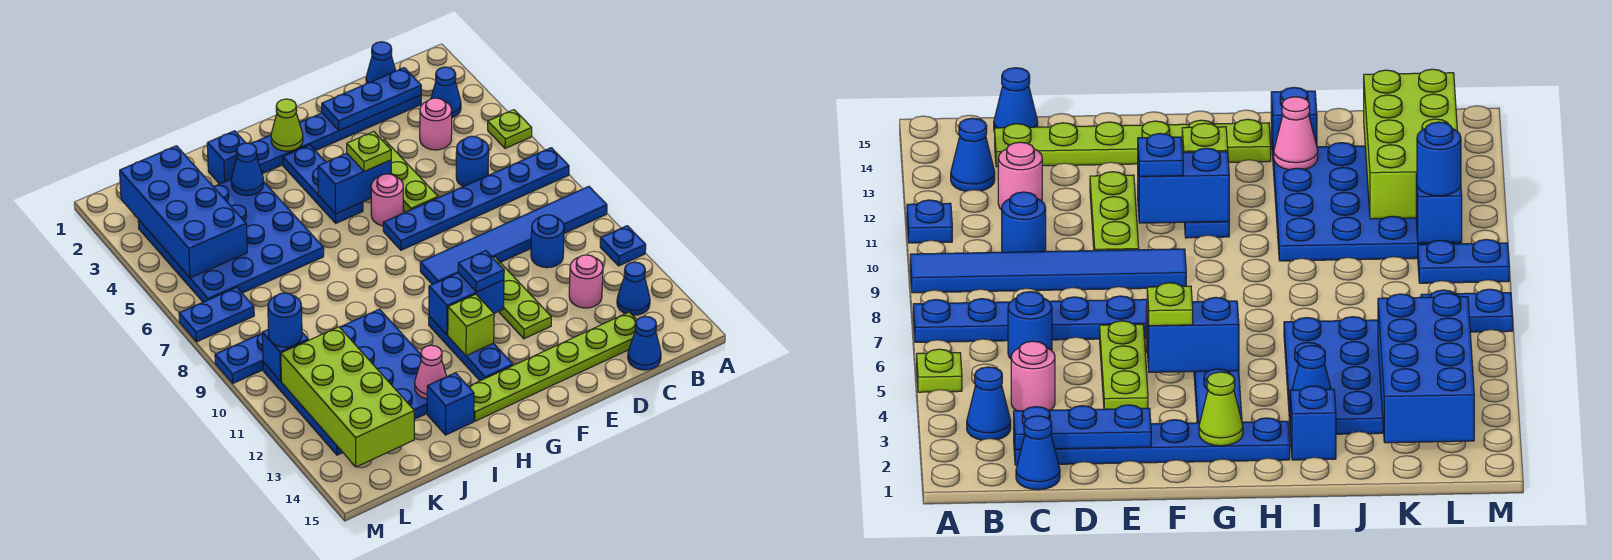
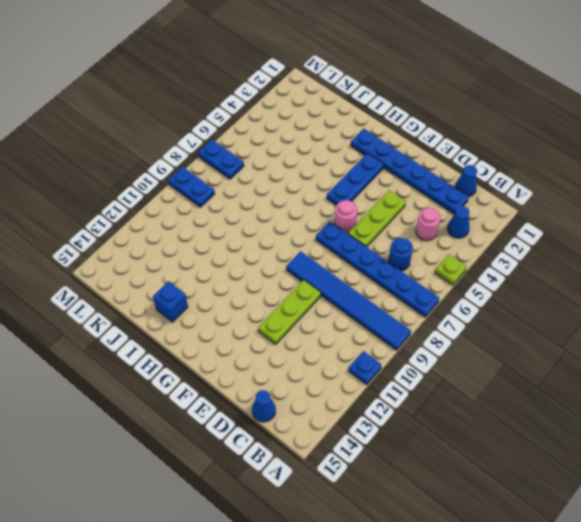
none -> blue 1x1 cone [617,262,650,315]
none -> blue 1x1 round brick [531,215,564,268]
none -> pink 1x1 round brick [569,255,603,308]
none -> lime 1x6 plate [468,312,636,421]

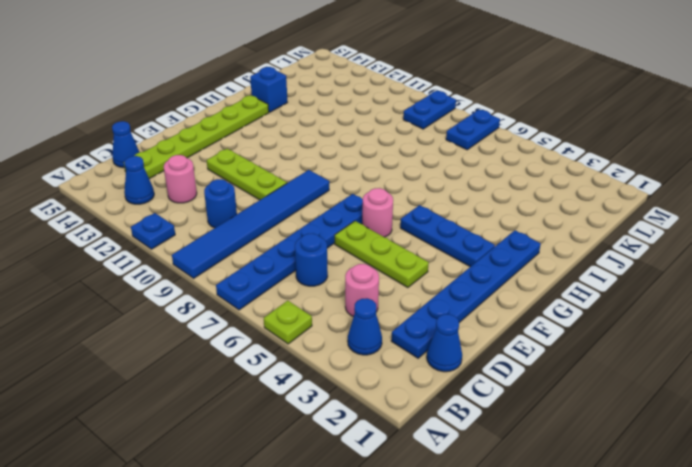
none -> blue 1x3 plate [429,316,513,381]
none -> blue 1x1 brick [207,131,245,184]
none -> blue 4x4 plate [138,179,324,302]
none -> blue 4x4 plate [263,309,427,455]

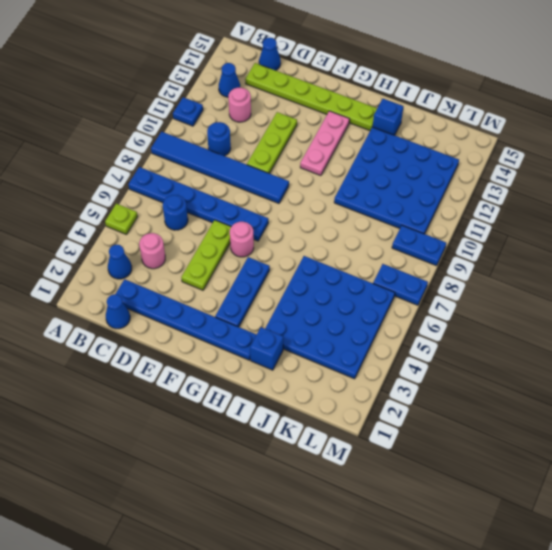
pink 1x3 plate [300,111,350,176] -> blue 1x3 plate [429,316,513,381]
none -> blue 1x3 plate [322,68,421,131]
none -> blue 1x2 brick [318,153,391,214]
none -> blue 1x2 brick [429,273,504,335]
none -> lime 1x1 cone [271,99,303,151]

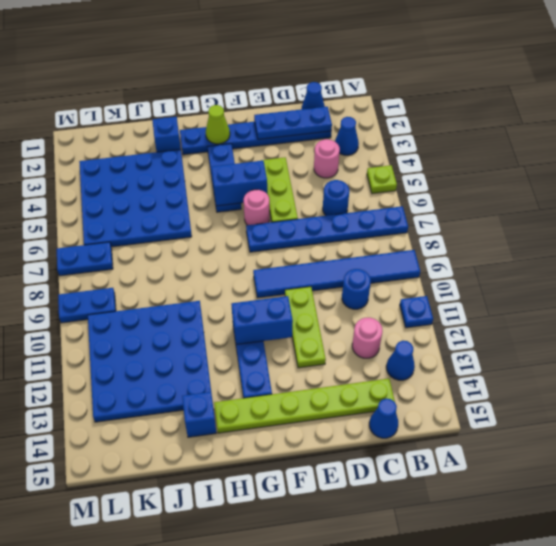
none -> lime 1x1 brick [448,294,494,356]
none -> blue 1x1 cone [231,143,264,196]
none -> pink 1x1 cone [415,345,447,399]
none -> blue 2x4 brick [120,146,247,278]

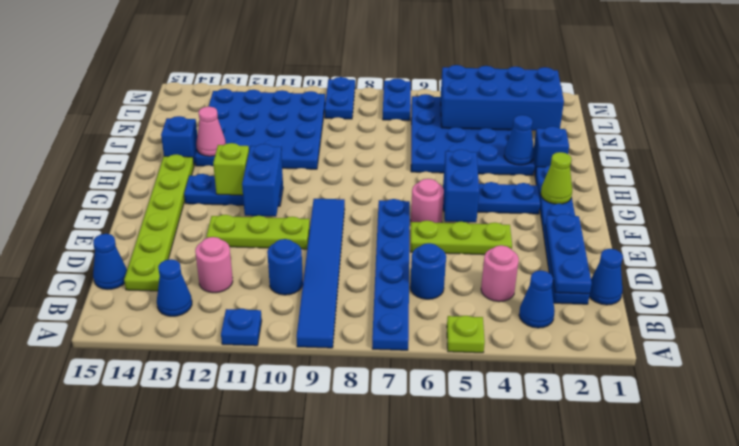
none -> lime 2x4 brick [281,327,414,467]
none -> blue 1x1 brick [262,330,308,381]
none -> lime 1x1 plate [347,132,391,172]
none -> blue 1x1 plate [458,251,504,292]

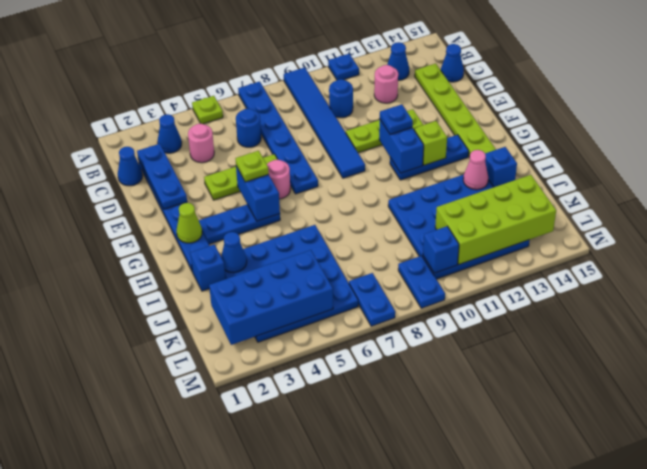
none -> blue 1x1 round brick [268,293,302,347]

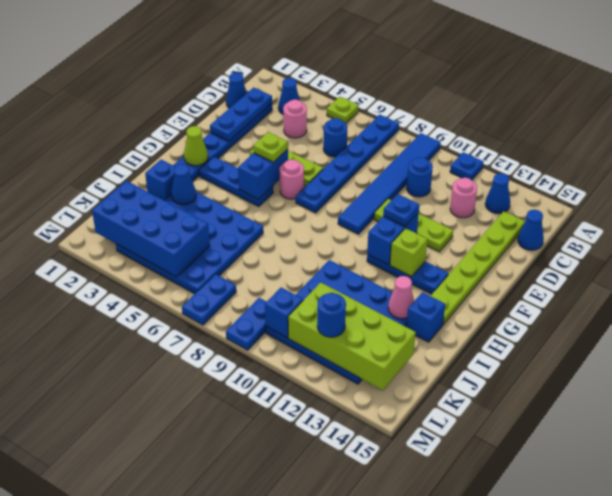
blue 1x1 round brick [317,293,346,337] -> blue 1x1 round brick moved to [268,293,302,347]

